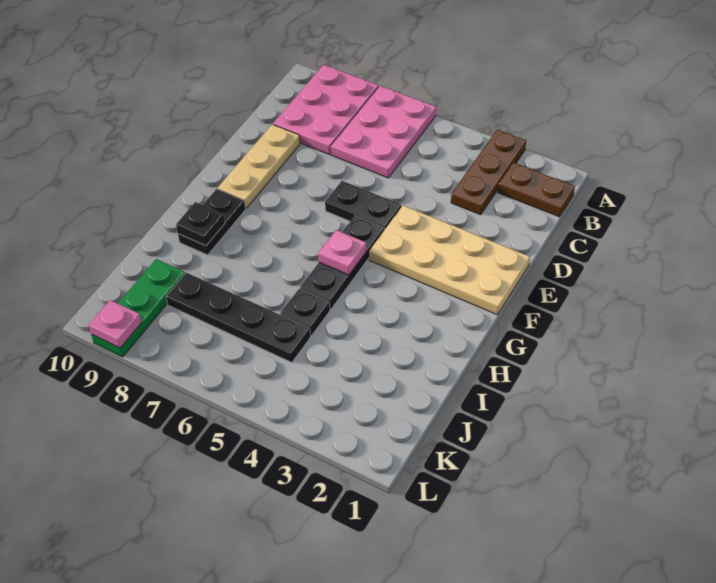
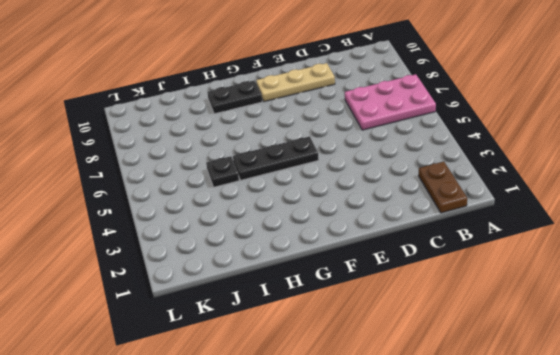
none -> brown 1x3 plate [451,130,526,215]
none -> pink 2x3 plate [273,65,378,154]
none -> tan 2x4 plate [369,205,530,315]

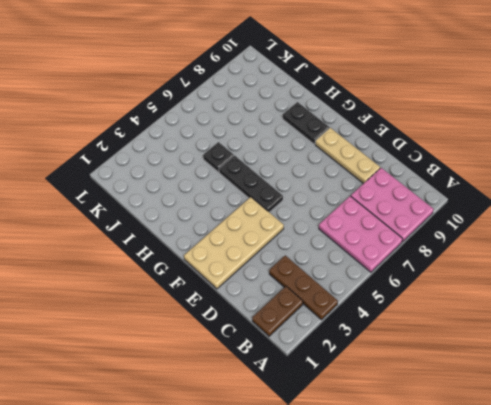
none -> black 1x2 plate [325,181,401,230]
none -> black 1x4 plate [166,273,311,363]
none -> green 1x3 plate [91,259,185,357]

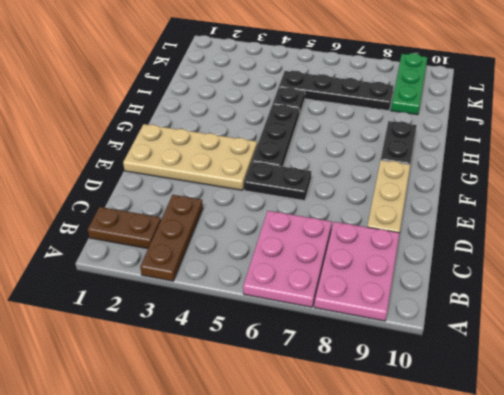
none -> pink 1x1 plate [318,230,366,275]
none -> black 1x1 plate [176,202,225,246]
none -> pink 1x1 plate [89,300,142,348]

